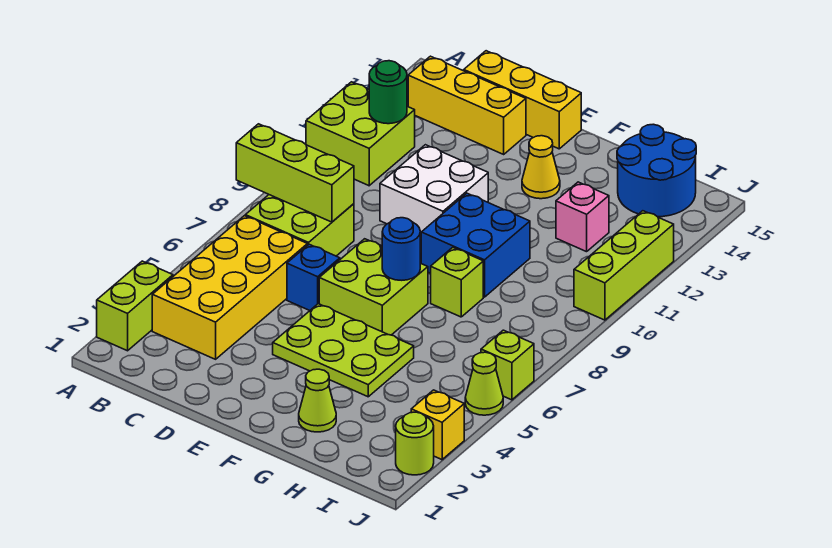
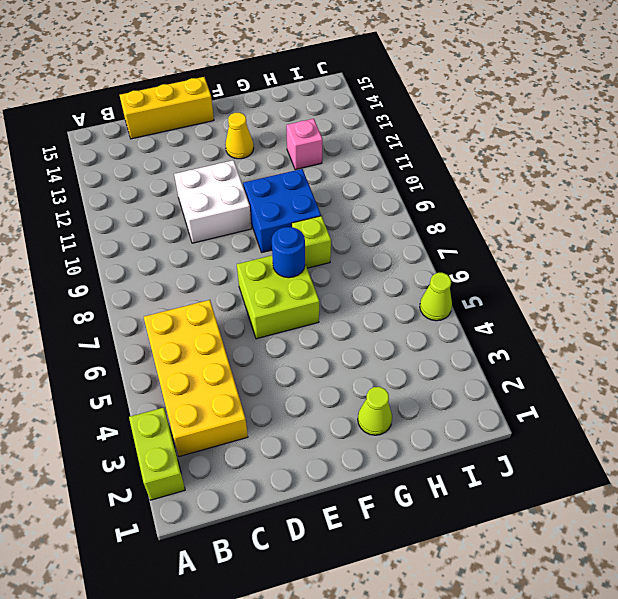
none -> lime 2x2 brick [306,82,415,186]
none -> lime 2x2 brick [245,195,354,256]
none -> yellow 1x3 brick [408,56,526,154]

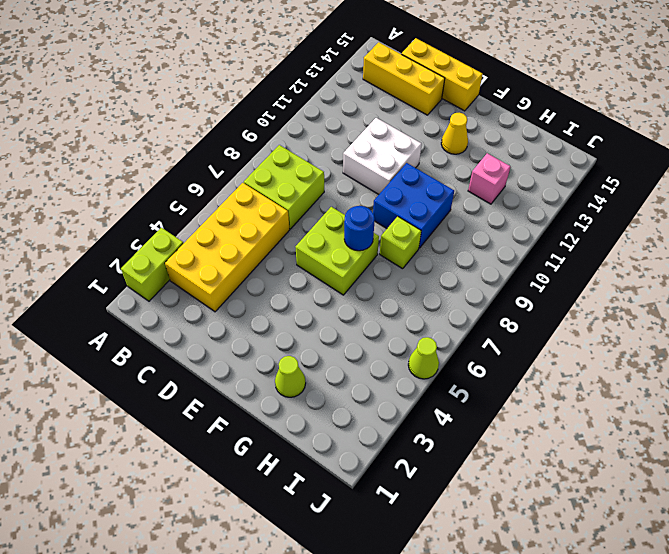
none -> lime 2x2 brick [306,82,415,186]
none -> blue 1x1 brick [287,244,340,311]
none -> lime 2x3 plate [273,304,414,397]

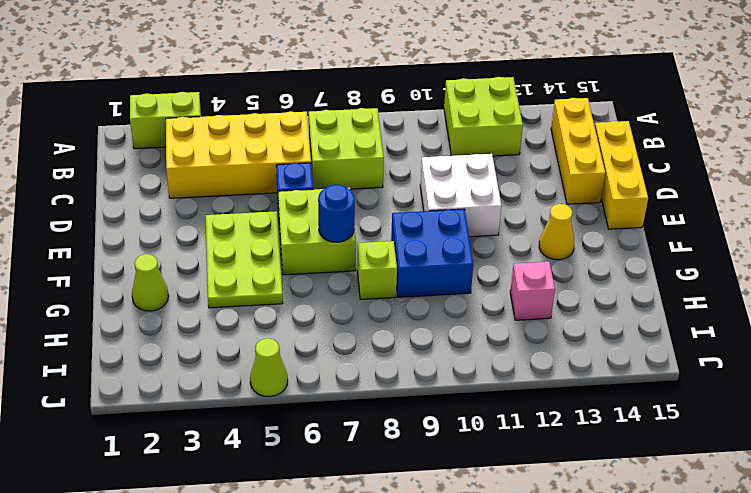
none -> blue 2x2 round brick [617,124,696,217]
none -> lime 1x1 round brick [396,412,434,475]
none -> yellow 1x1 brick [411,390,464,460]

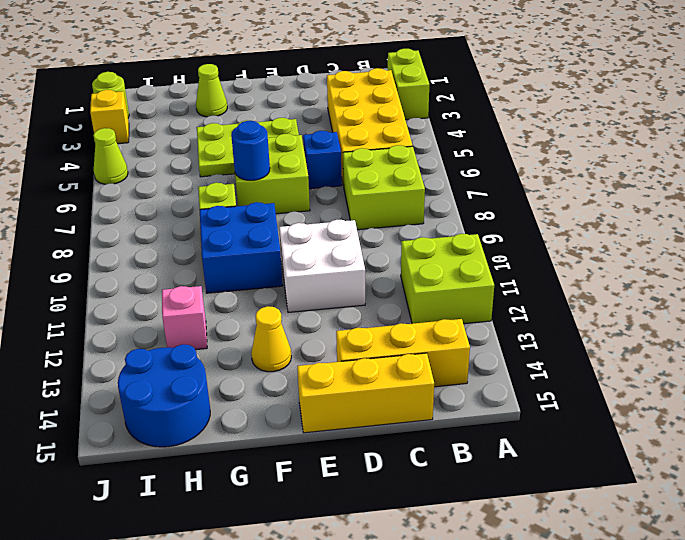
none -> lime 1x1 brick [481,330,534,400]
none -> lime 1x3 brick [574,211,674,320]
none -> lime 1x3 brick [236,124,354,222]

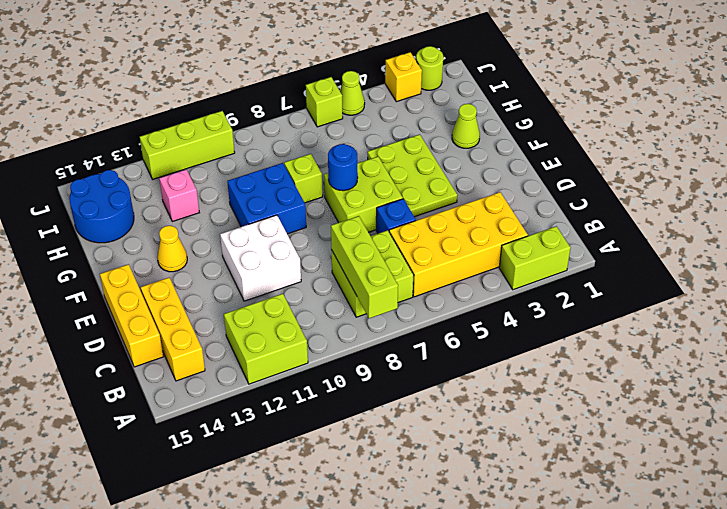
none -> green 1x1 round brick [369,61,407,124]

